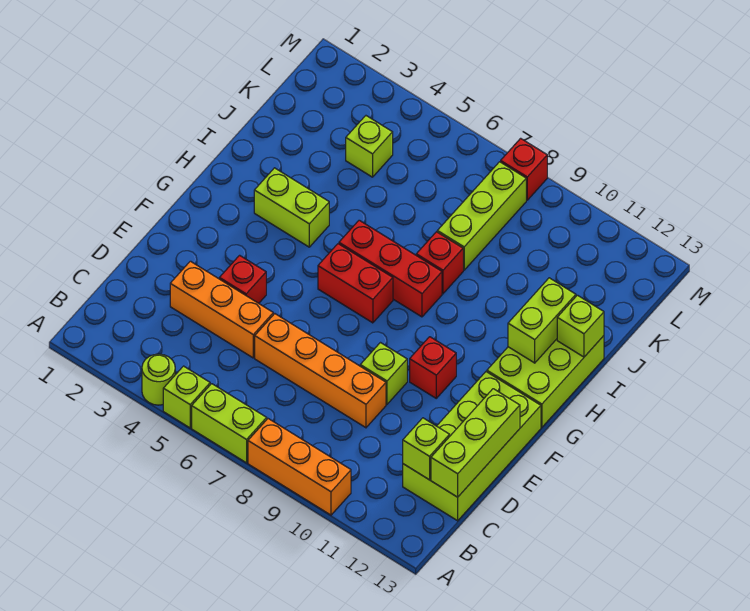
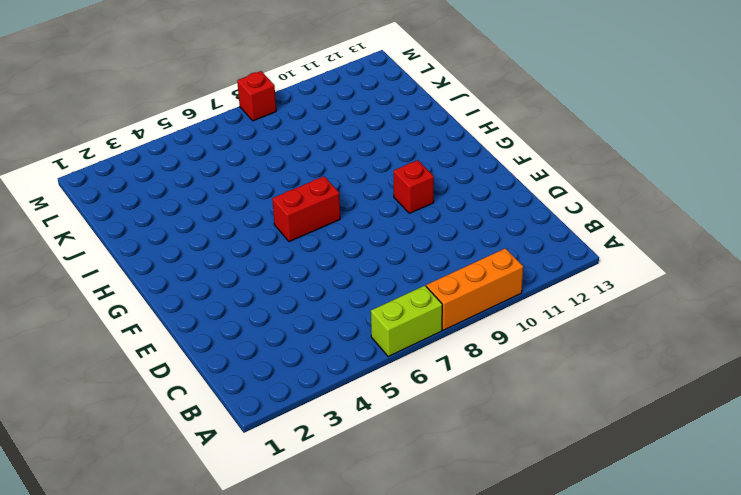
none -> lime 1x1 round brick [142,354,175,405]
none -> lime 1x1 brick [163,366,210,428]
none -> lime 2x4 brick [403,372,541,521]

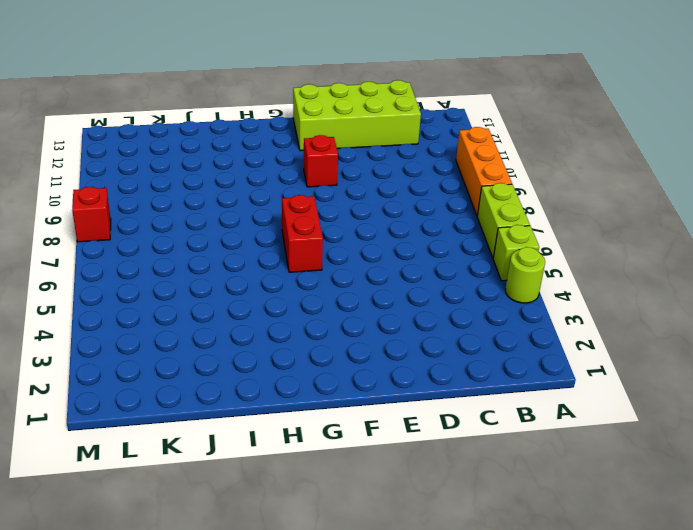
none -> orange 1x3 brick [170,261,273,358]
none -> orange 1x4 brick [255,314,386,428]
none -> red 1x1 brick [219,255,266,303]

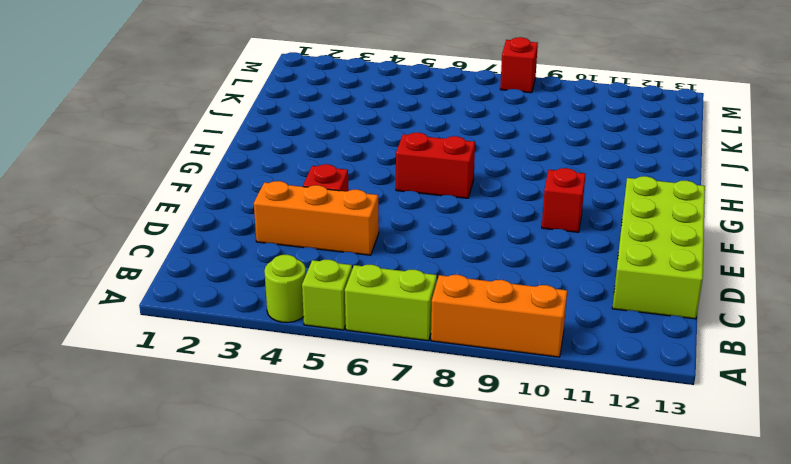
none -> orange 1x4 brick [255,314,386,428]
none -> lime 1x1 brick [360,343,407,404]
none -> lime 2x3 brick [487,336,604,427]

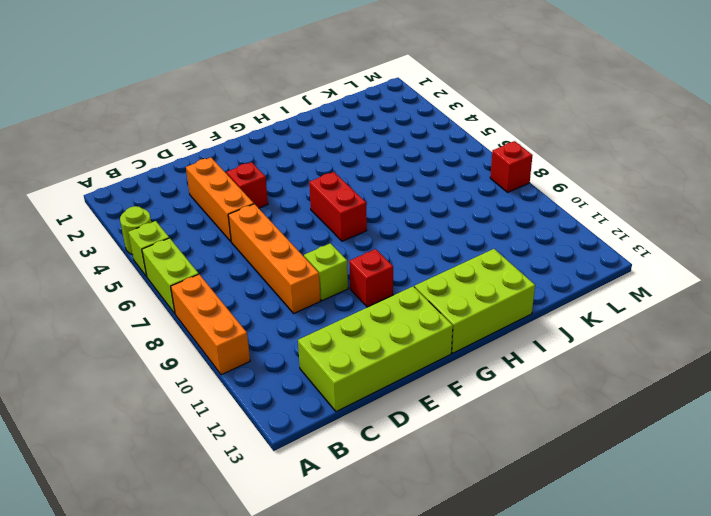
none -> lime 1x2 brick [254,168,329,247]
none -> red 1x3 brick [339,220,442,317]
none -> red 1x1 brick [416,232,463,293]

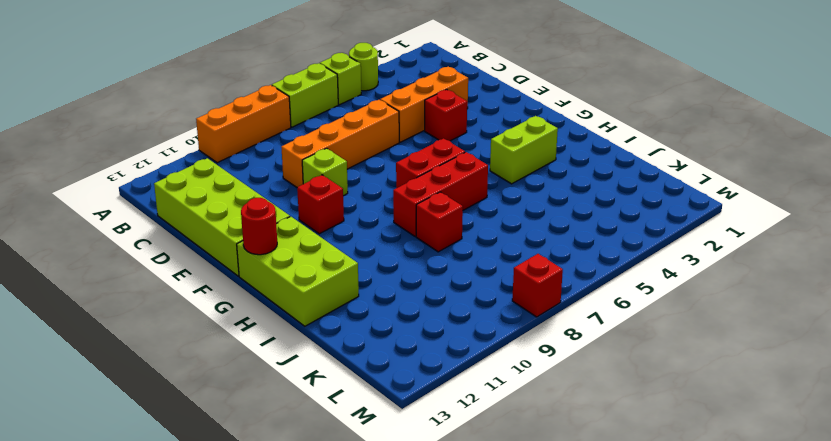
red 1x1 round brick [241,198,277,255] -> none
none -> lime 1x3 brick [437,162,526,270]
none -> lime 1x1 brick [346,116,393,177]
none -> lime 1x1 brick [403,418,450,480]

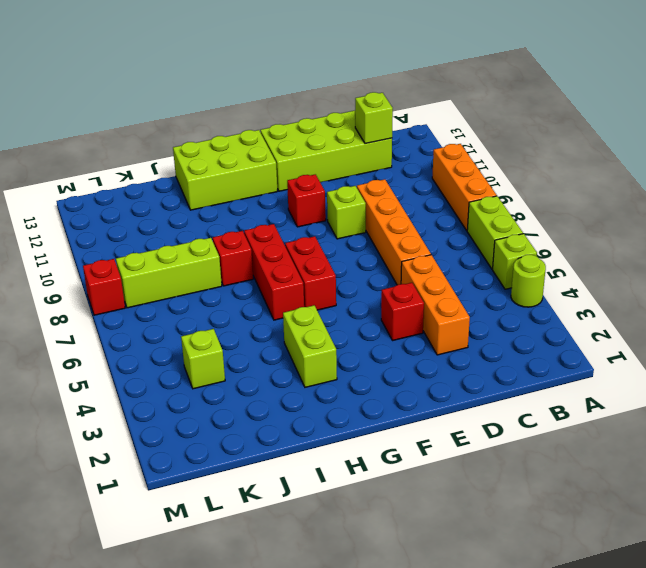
none -> lime 1x3 brick [431,389,520,497]
none -> lime 1x2 brick [508,278,576,363]
none -> lime 1x1 brick [557,295,604,357]

